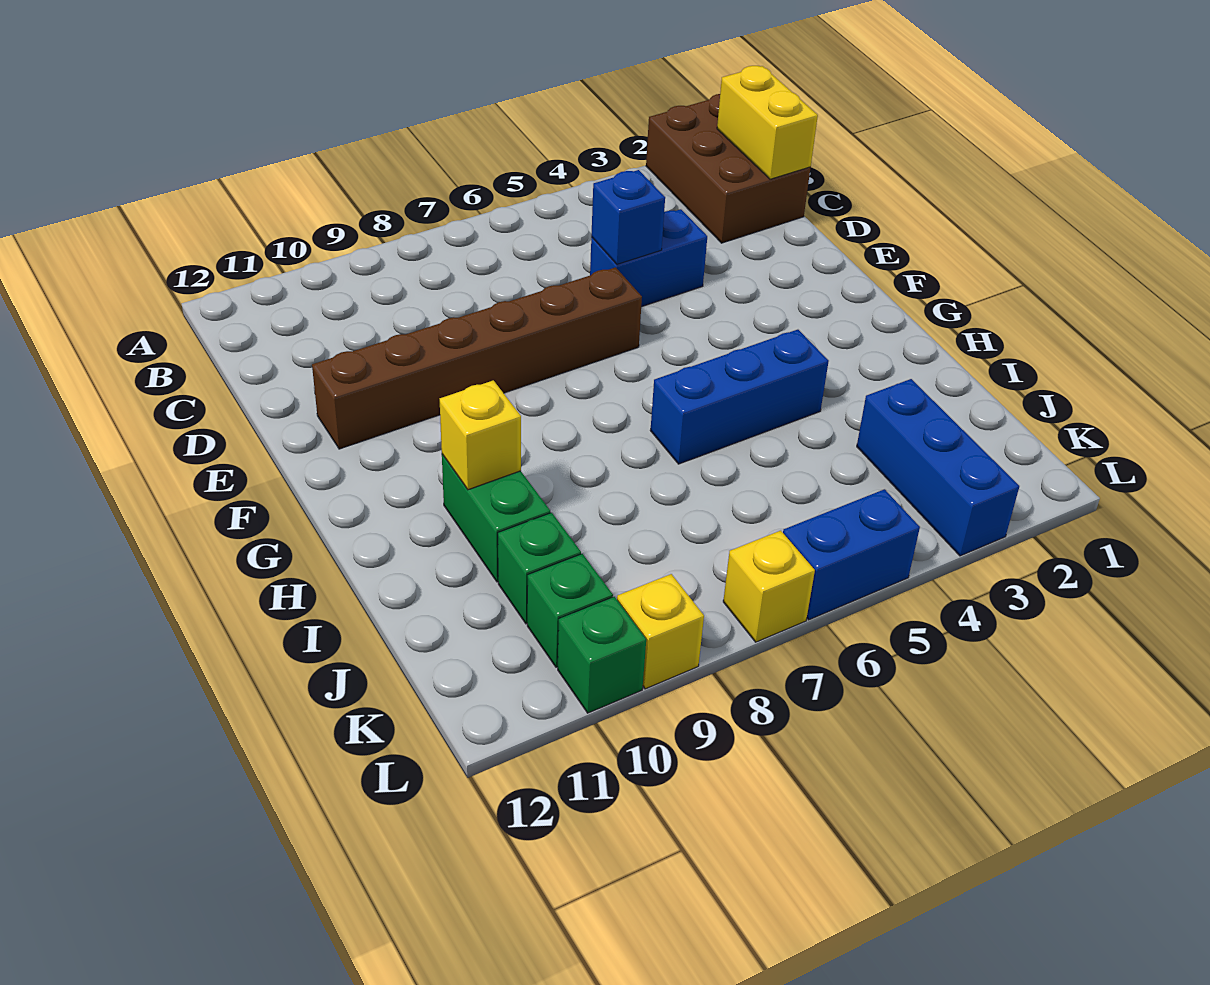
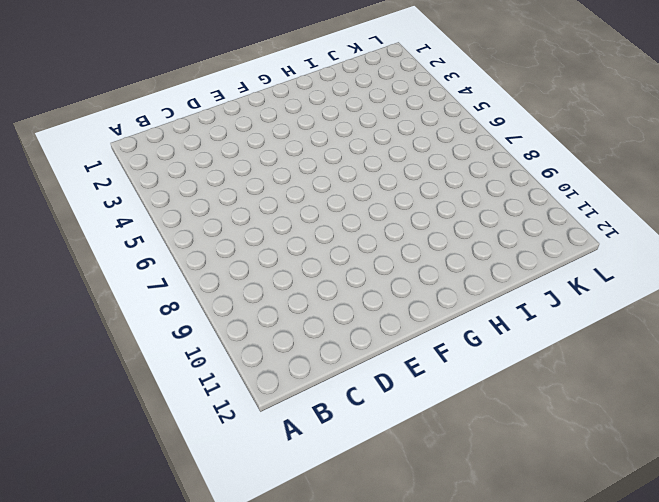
none -> brown 2x3 brick [646,94,811,243]
none -> blue 1x2 brick [590,209,707,307]
none -> brown 1x6 brick [312,267,642,449]

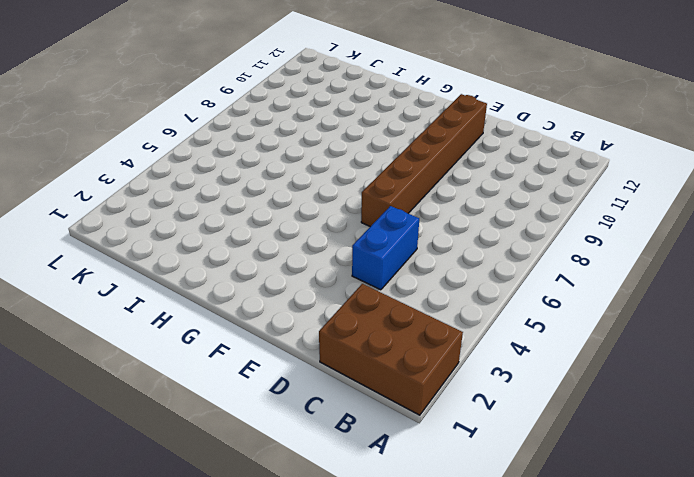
none -> blue 1x3 brick [650,330,829,464]
none -> green 1x2 brick [442,454,550,582]
none -> blue 1x3 brick [857,379,1019,556]

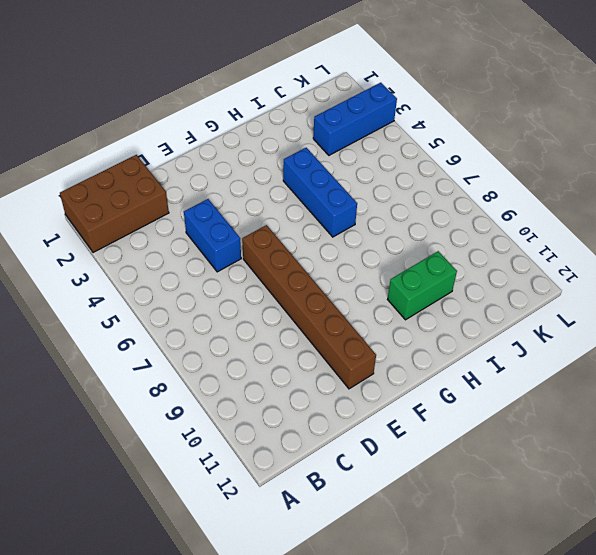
none -> green 1x1 brick [498,513,581,624]
none -> green 1x1 brick [527,554,613,667]
none -> blue 1x2 brick [783,489,920,620]

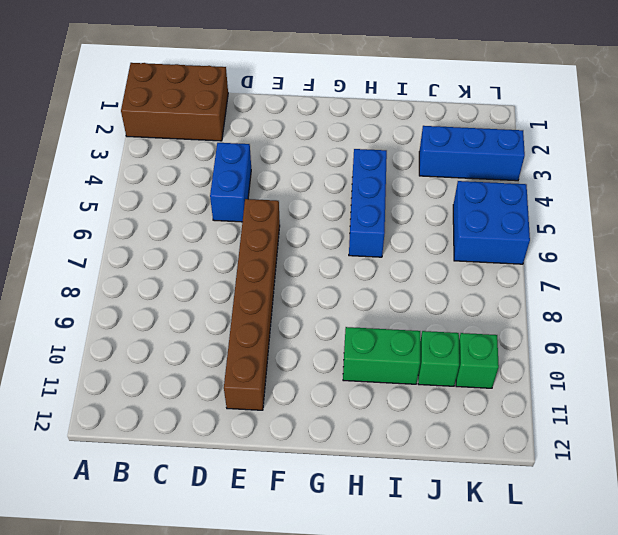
blue 2x2 brick [453,181,530,264] -> blue 1x2 brick [783,489,920,620]
none -> yellow 1x1 brick [723,531,815,642]
none -> yellow 1x1 brick [617,574,704,689]
none -> green 1x1 brick [558,597,646,713]

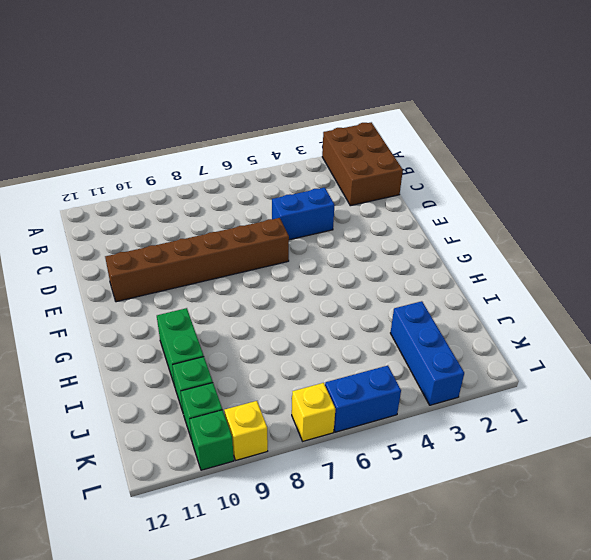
none -> blue 1x3 brick [650,330,829,464]
none -> yellow 1x2 brick [717,66,818,179]
none -> blue 1x1 brick [591,170,665,264]

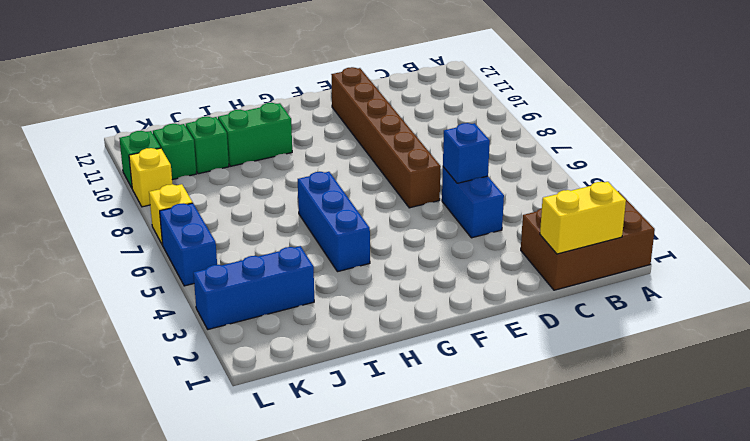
none -> yellow 1x1 brick [440,380,521,490]

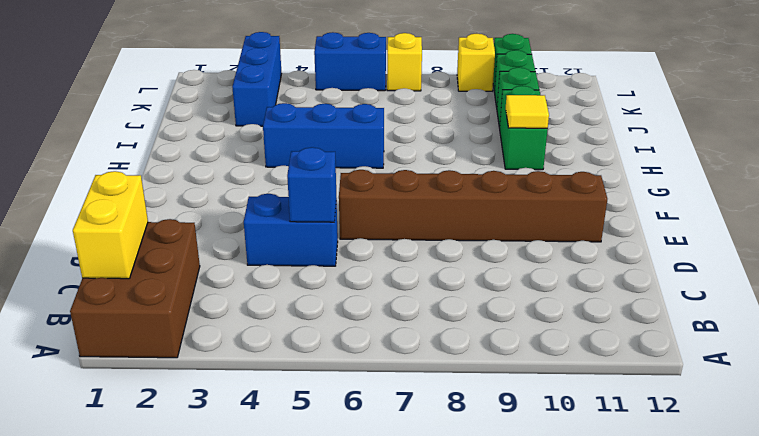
yellow 1x1 tile [506,95,549,128] -> yellow 1x1 brick [440,380,521,490]

